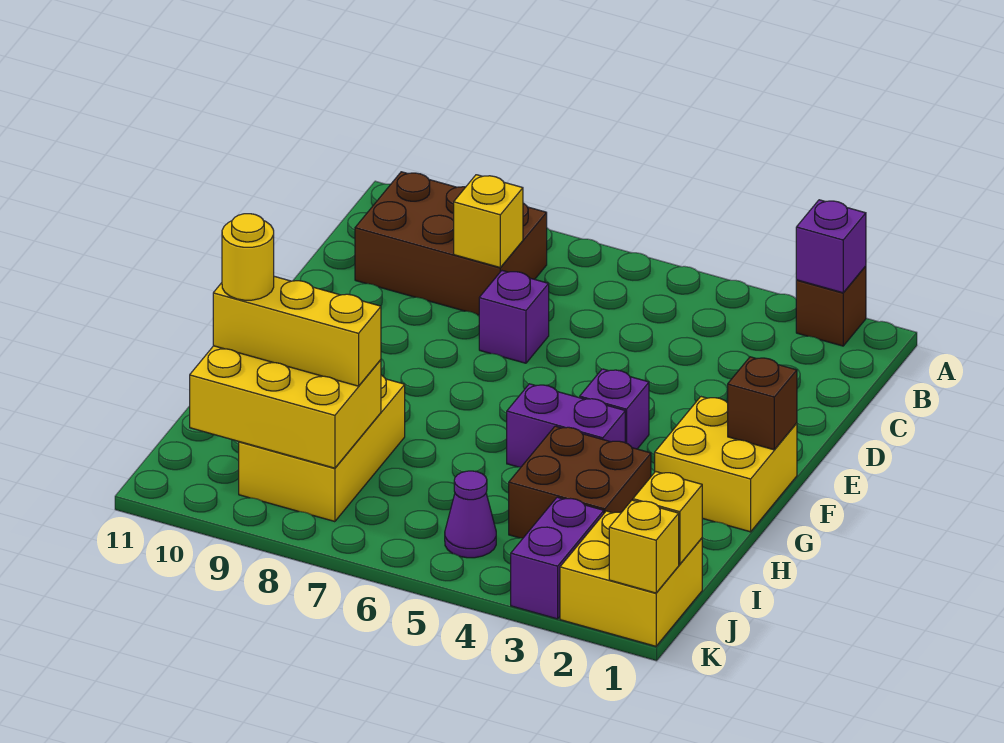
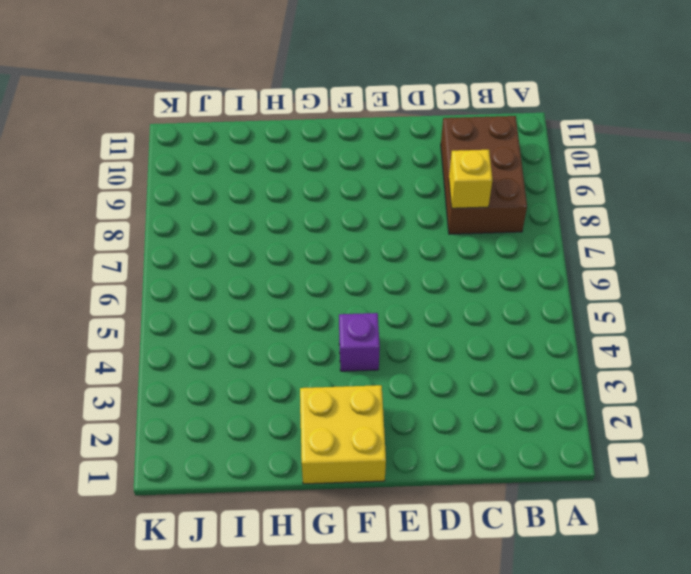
none -> brown 1x1 brick [796,266,866,346]
none -> purple 1x1 brick [479,271,549,363]
none -> purple 1x2 brick [507,384,625,467]

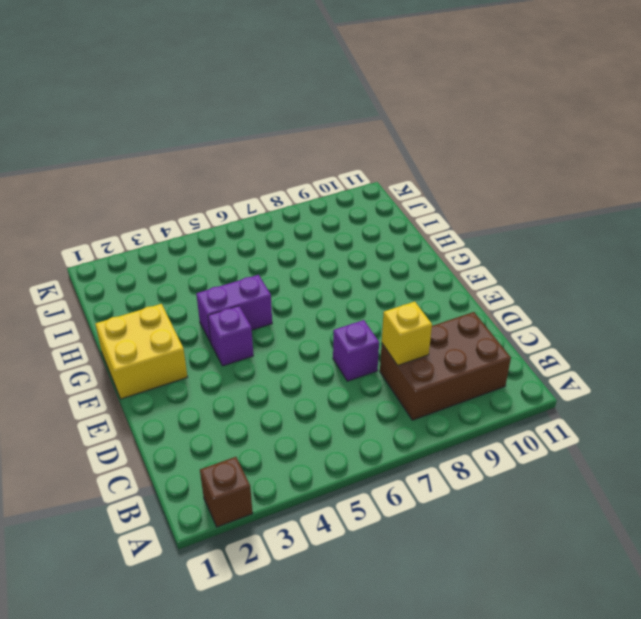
none -> brown 2x2 brick [509,426,651,538]
none -> yellow 2x3 brick [239,375,405,522]
none -> yellow 2x2 brick [560,511,702,646]

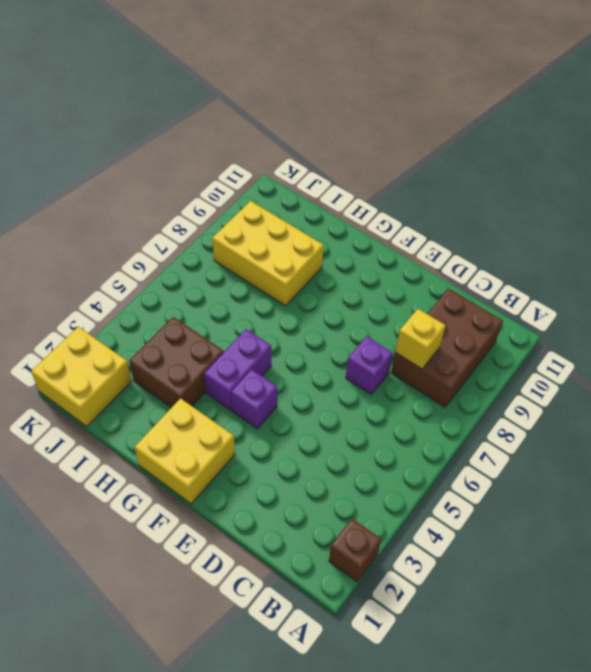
none -> purple 1x2 brick [511,497,604,619]
none -> purple 1x1 cone [445,471,496,558]
none -> purple 1x1 brick [796,200,866,293]

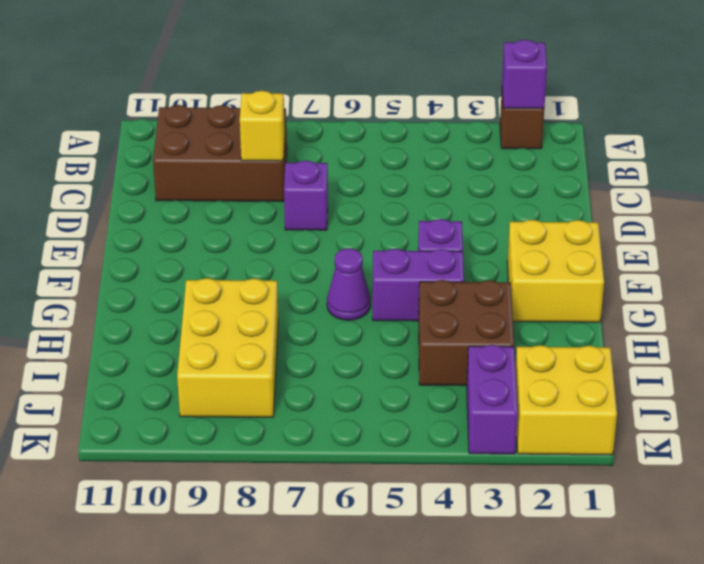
purple 1x1 cone [327,248,371,320] -> purple 1x1 cone moved to [445,471,496,558]
none -> brown 1x1 brick [728,357,797,450]
none -> yellow 2x3 brick [190,346,381,468]
none -> yellow 1x1 brick [633,471,702,564]

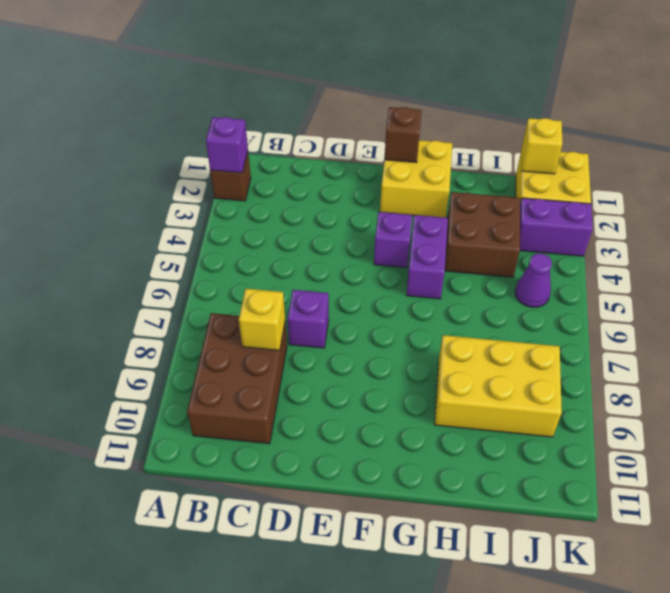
none -> yellow 2x3 brick [190,346,381,468]
none -> yellow 1x1 brick [609,500,679,593]
none -> yellow 1x3 brick [213,276,381,386]

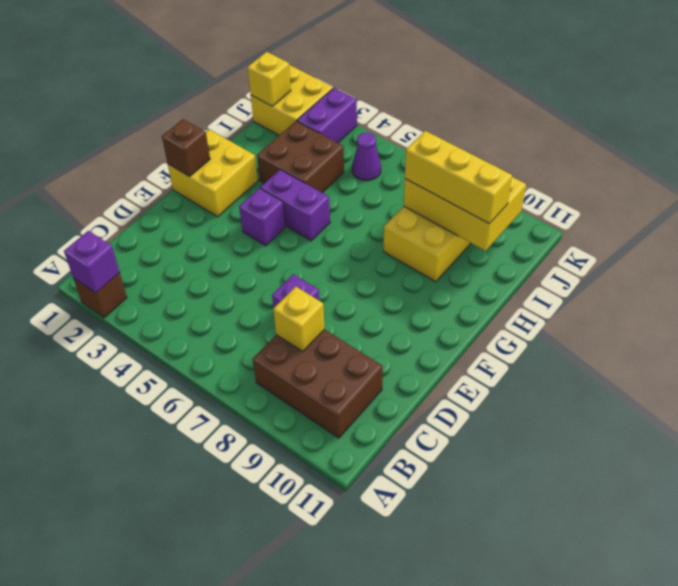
none -> yellow 1x1 brick [609,500,679,593]
none -> yellow 1x1 round brick [222,214,274,300]

